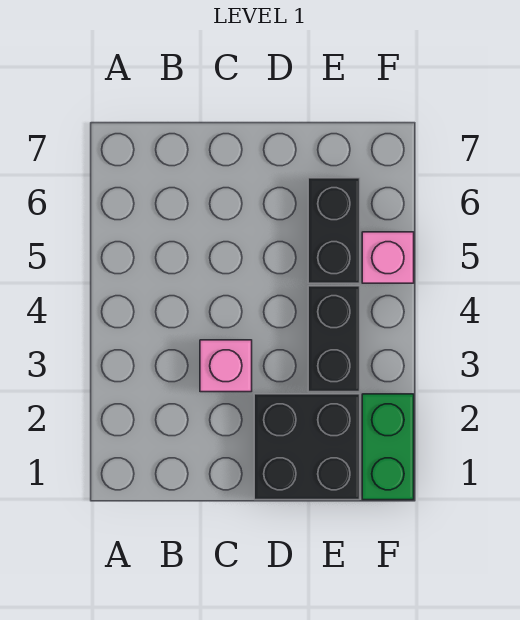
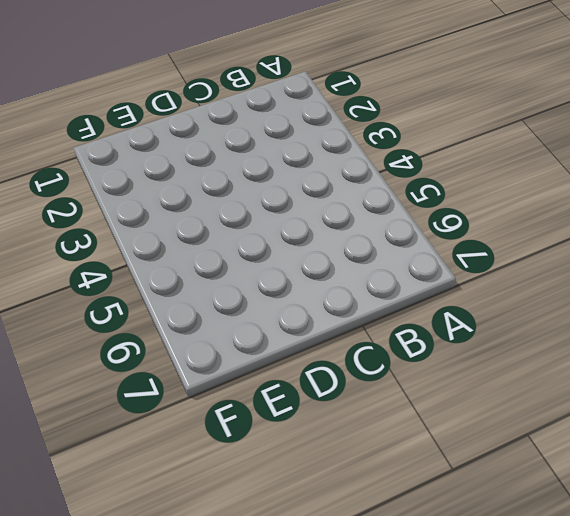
none -> pink 1x1 brick [200,340,252,392]
none -> black 2x2 brick [254,394,360,500]

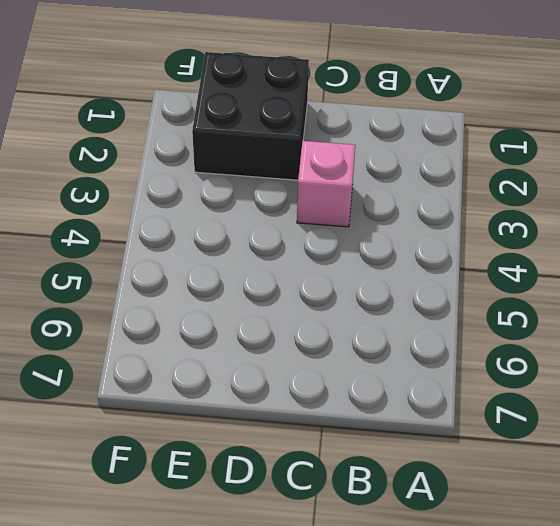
none -> black 1x2 brick [308,286,360,392]
none -> black 1x2 brick [308,178,360,283]

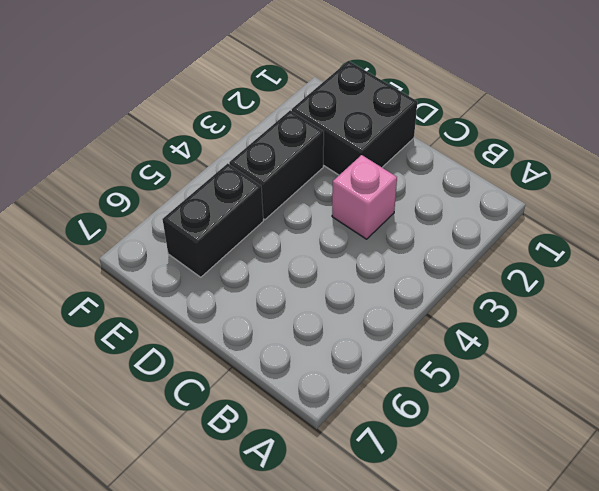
none -> green 1x2 brick [362,394,414,500]
none -> pink 1x1 brick [362,232,414,283]

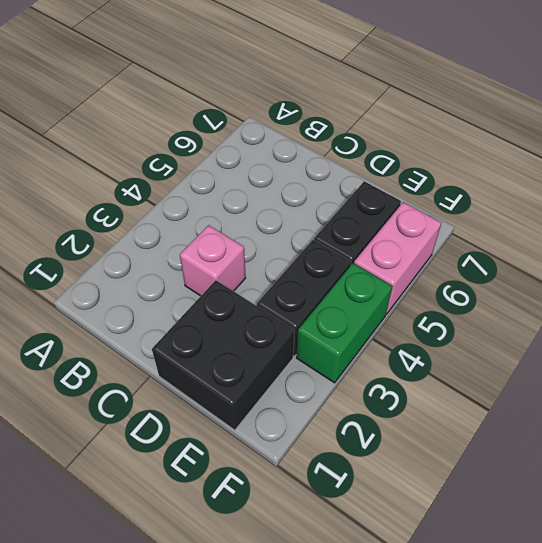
green 1x2 brick [296,263,393,383] -> green 1x2 brick moved to [362,394,414,500]
pink 1x2 brick [354,202,441,314] -> pink 1x1 brick [362,232,414,283]

